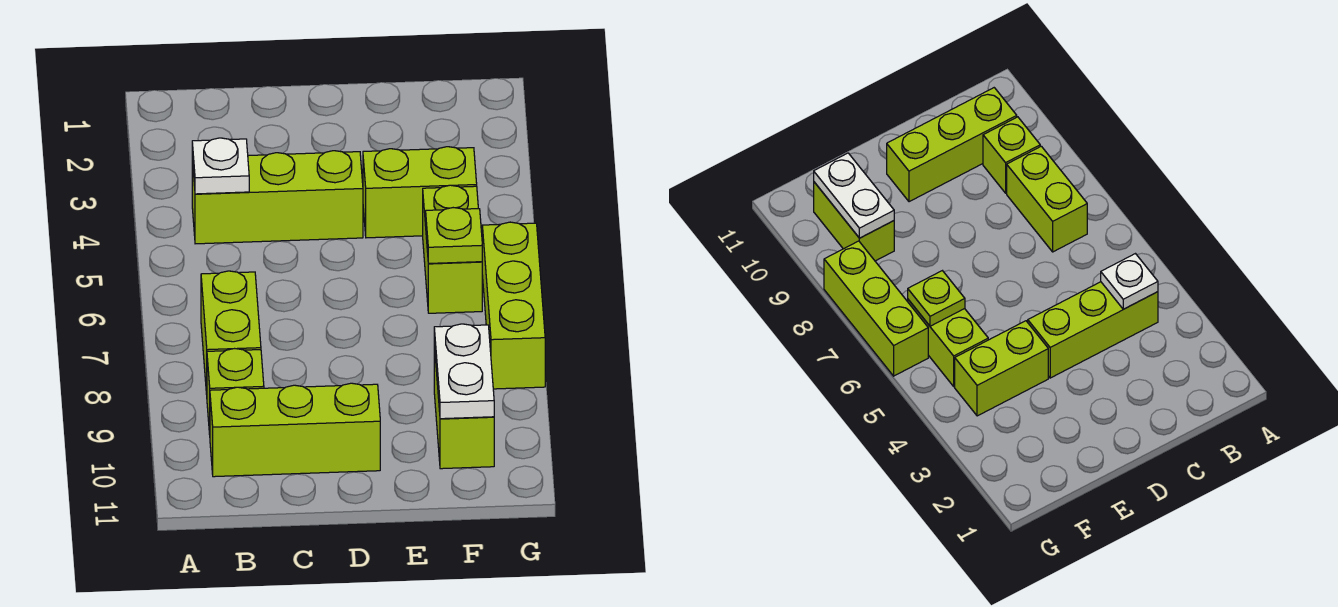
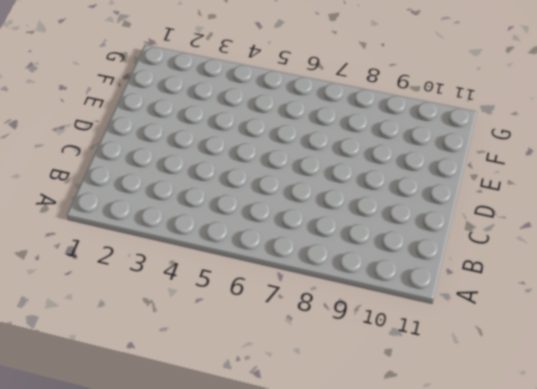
none -> lime 1x3 brick [192,151,363,244]
none -> lime 1x2 brick [201,271,261,394]

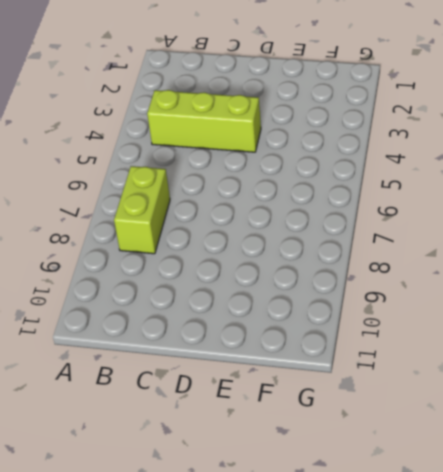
none -> lime 1x1 brick [207,349,264,434]
none -> lime 1x3 brick [210,383,380,477]

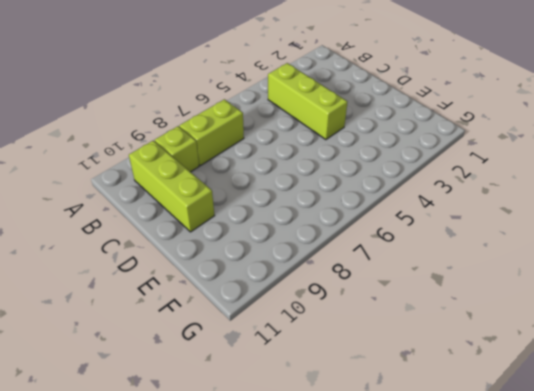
none -> lime 1x2 brick [363,147,477,238]
none -> lime 1x2 brick [423,185,482,313]

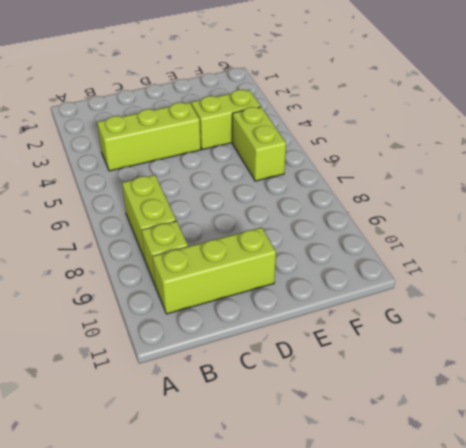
none -> lime 1x2 brick [434,346,494,469]
none -> lime 1x3 brick [482,222,545,389]

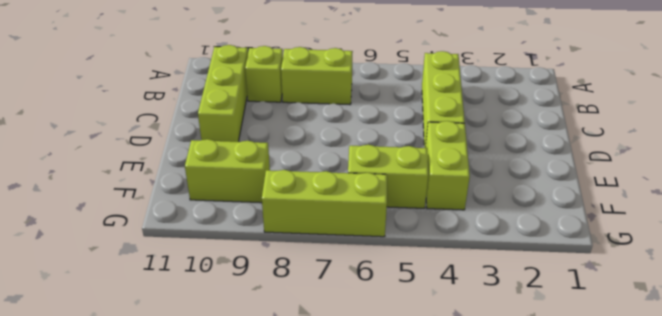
none -> white 1x1 plate [192,138,249,194]
none -> lime 1x1 plate [426,208,482,264]

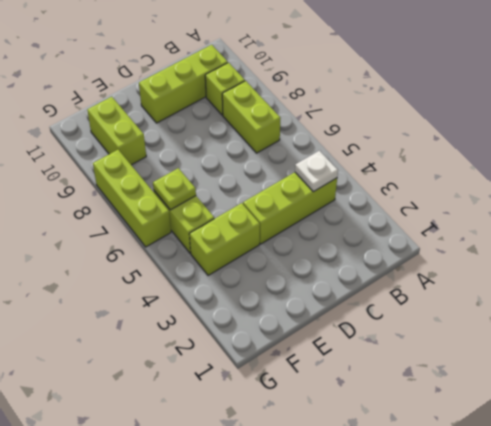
none -> white 1x2 plate [434,324,494,419]

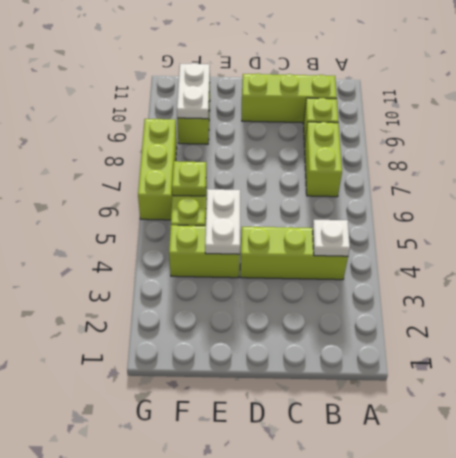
white 1x2 plate [205,189,240,254] -> none

